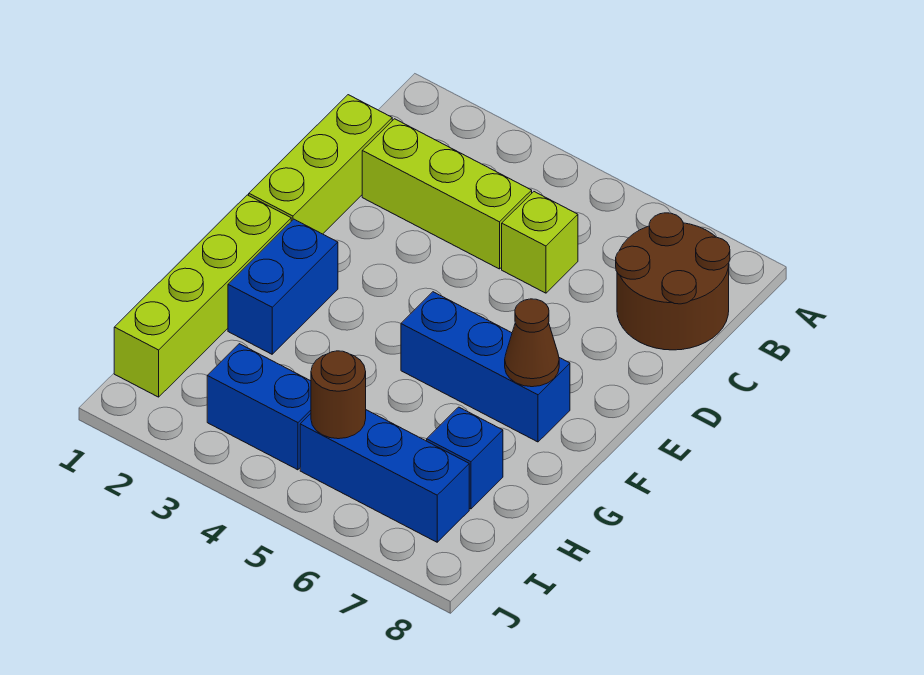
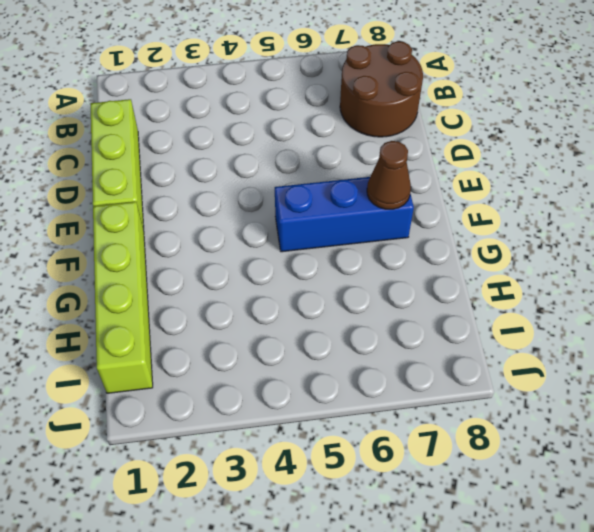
none -> lime 1x3 brick [362,119,532,269]
none -> lime 1x1 brick [502,192,578,293]
none -> blue 1x2 brick [228,219,338,354]

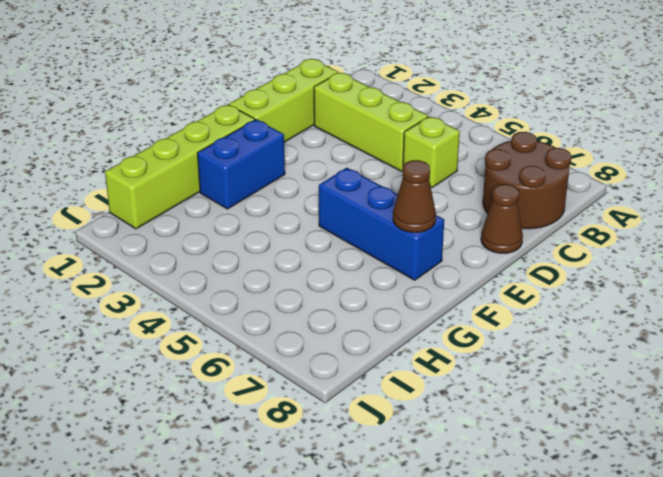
brown 1x1 cone [481,184,523,253] -> none
none -> blue 1x1 brick [427,407,503,509]
none -> blue 1x2 brick [207,344,311,470]
none -> blue 1x3 brick [300,410,469,542]

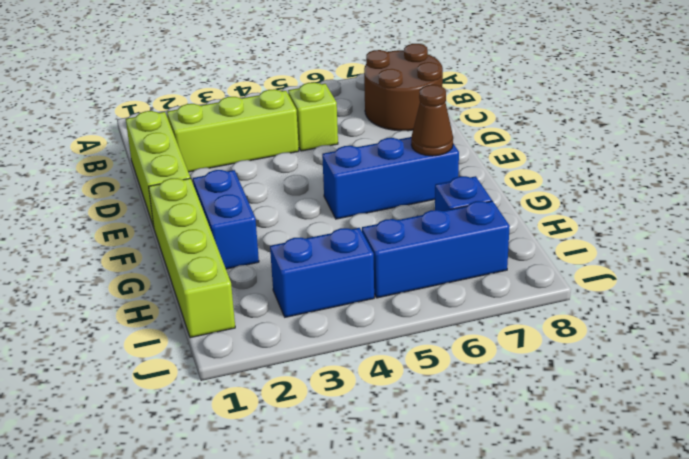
none -> brown 1x1 round brick [311,351,366,439]

